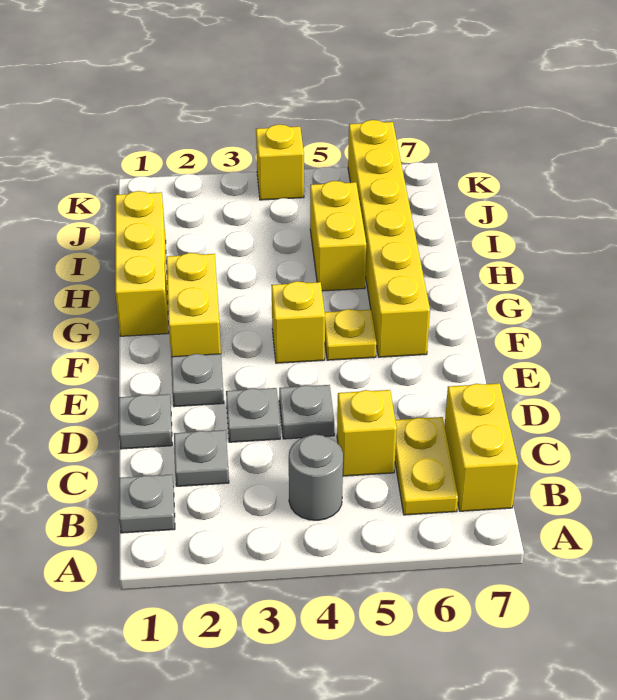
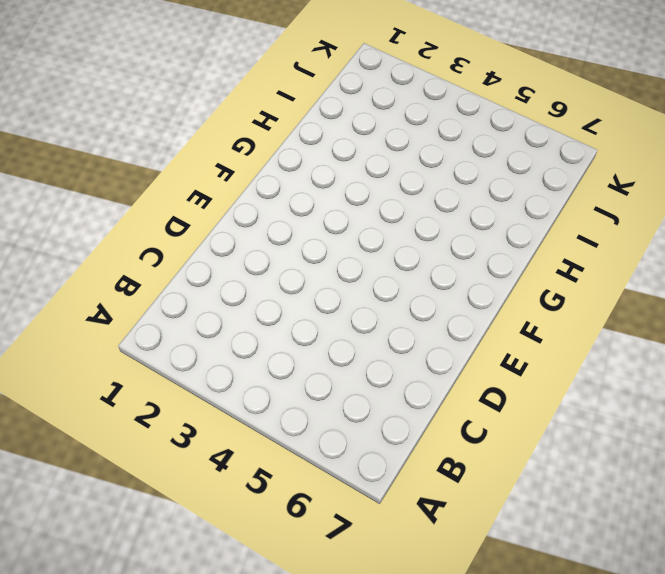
none -> grey 1x1 plate [119,474,175,533]
none -> grey 1x1 round brick [289,434,343,520]
none -> yellow 1x2 plate [395,417,458,515]

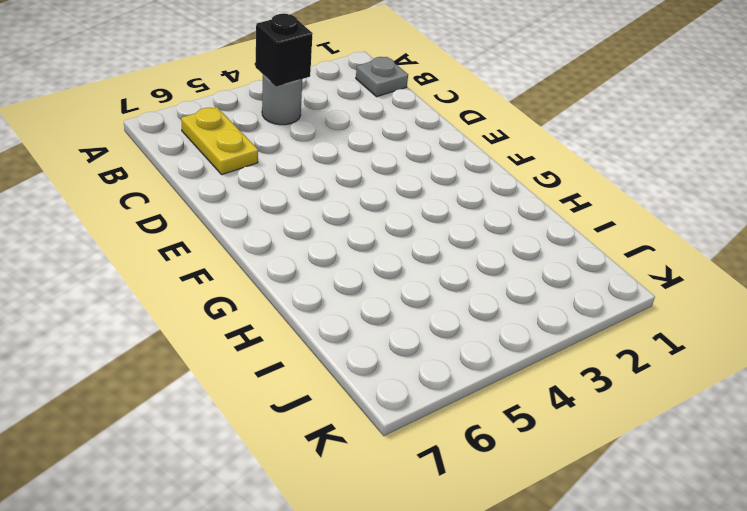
black 1x1 brick [256,14,313,87] -> none
none -> yellow 1x2 brick [445,383,518,511]
none -> grey 1x1 plate [174,430,229,486]
none -> yellow 1x1 brick [337,390,397,476]

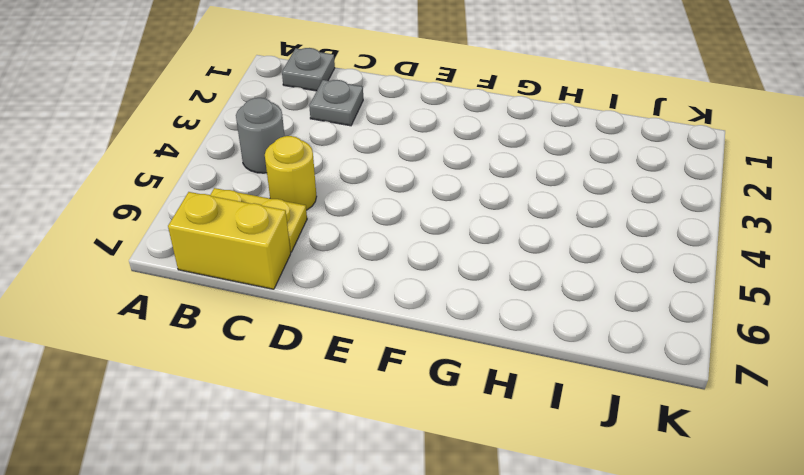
yellow 1x1 round brick [265,136,317,210] -> yellow 1x1 brick [337,390,397,476]
none -> grey 1x1 plate [119,394,172,449]
none -> grey 1x1 plate [226,388,280,442]
none -> grey 1x1 plate [279,385,334,439]

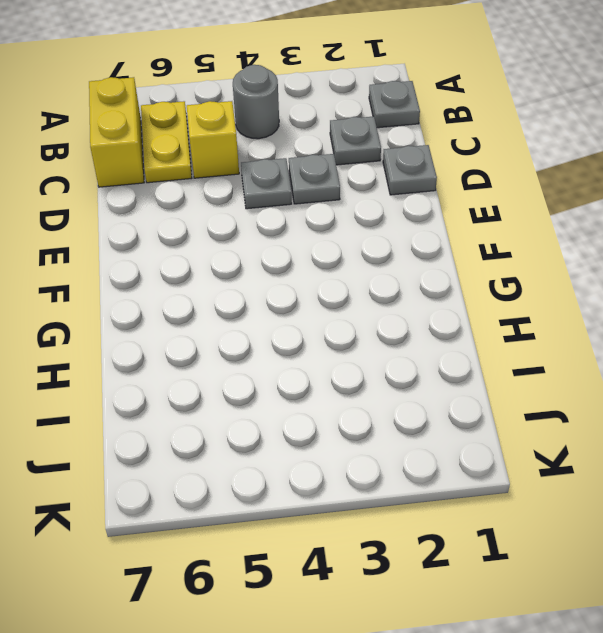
none -> grey 1x1 plate [171,354,224,407]
none -> yellow 1x2 brick [166,253,221,357]
none -> yellow 1x1 brick [271,281,325,363]

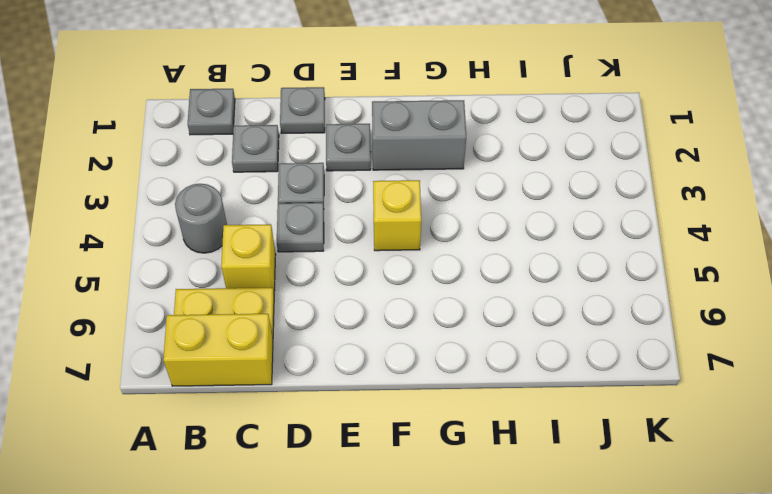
grey 1x2 brick [372,100,466,170] -> yellow 1x2 brick [166,253,221,357]
none -> yellow 1x1 plate [325,309,376,360]
none -> yellow 1x6 brick [348,120,430,357]
none -> yellow 1x3 brick [115,191,169,336]

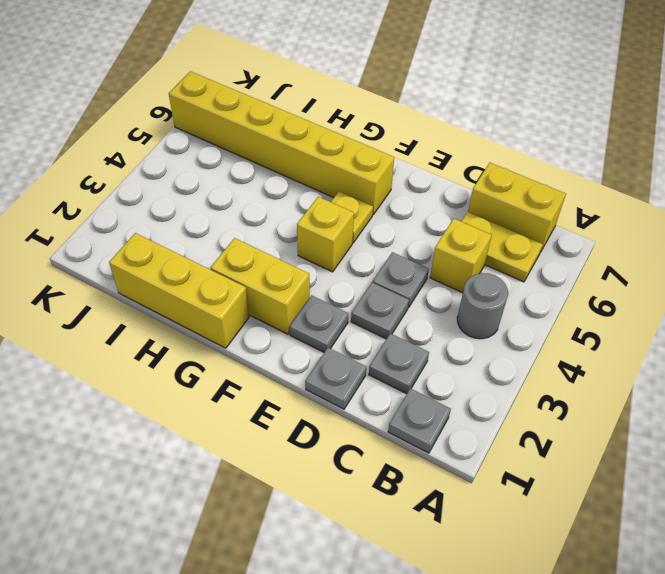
none -> yellow 1x2 brick [310,181,366,291]
none -> yellow 1x1 brick [256,124,304,200]

